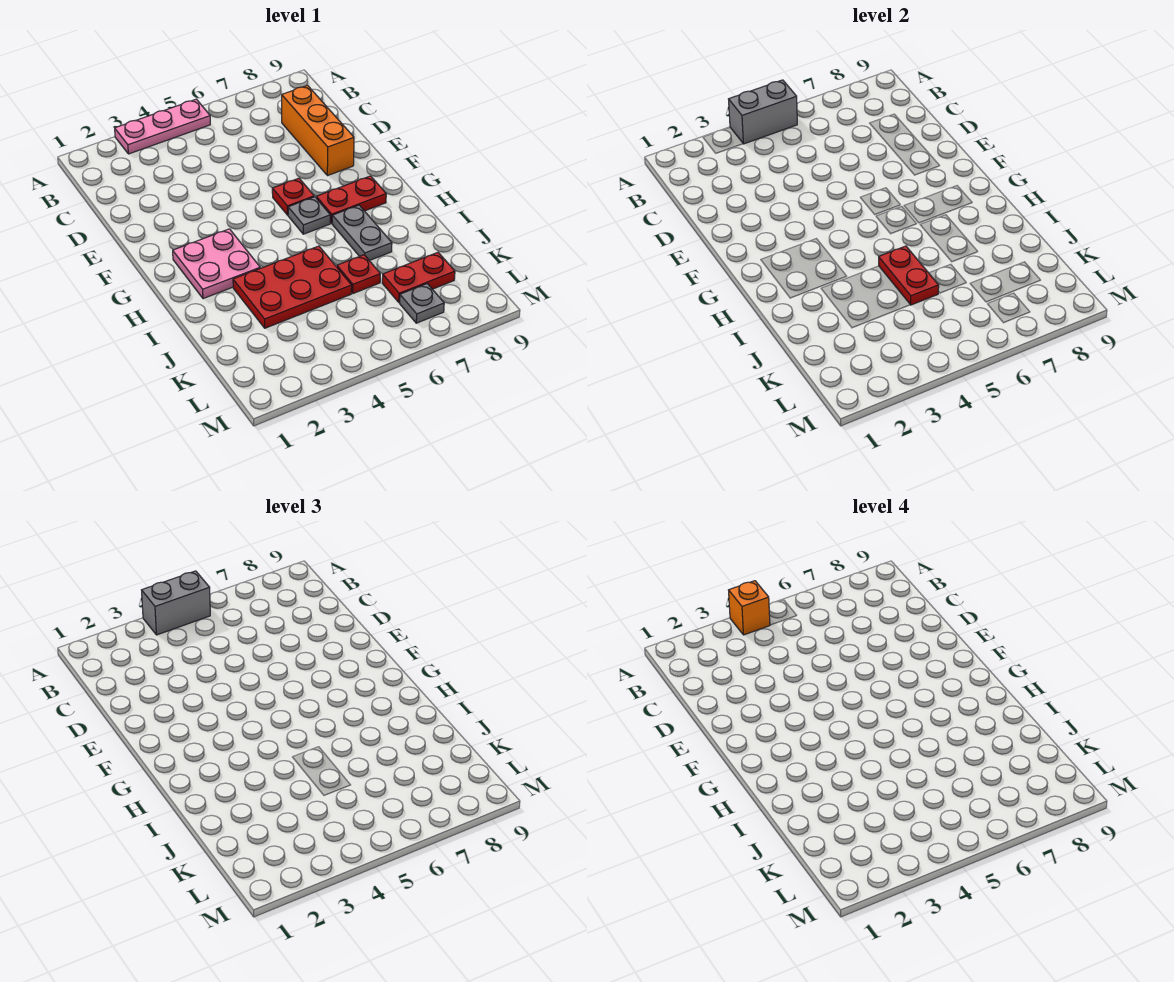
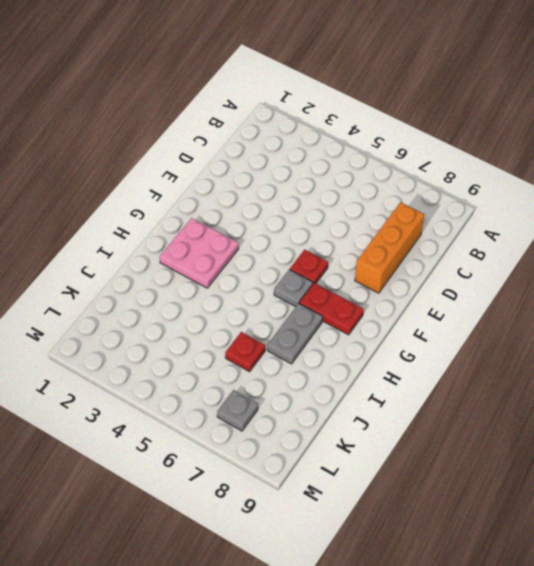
none -> pink 1x3 plate [115,99,210,154]
none -> red 2x3 plate [233,246,352,328]
none -> red 1x2 plate [382,252,455,302]

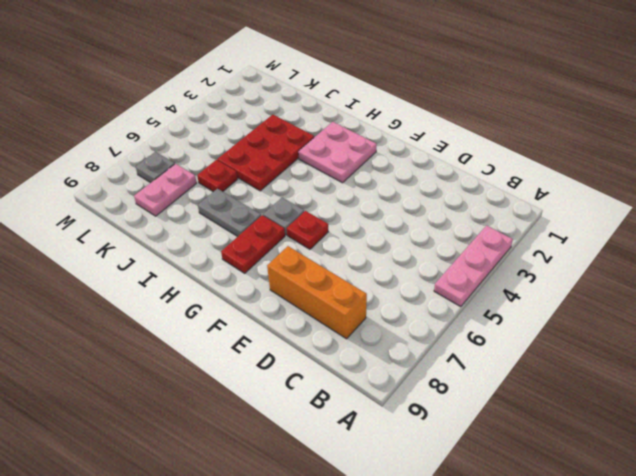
pink 1x2 plate [134,164,197,216] -> red 1x2 plate [382,252,455,302]
none -> grey 1x2 brick [729,80,797,144]
none -> red 1x2 plate [879,246,939,305]
none -> grey 1x2 brick [142,571,210,635]

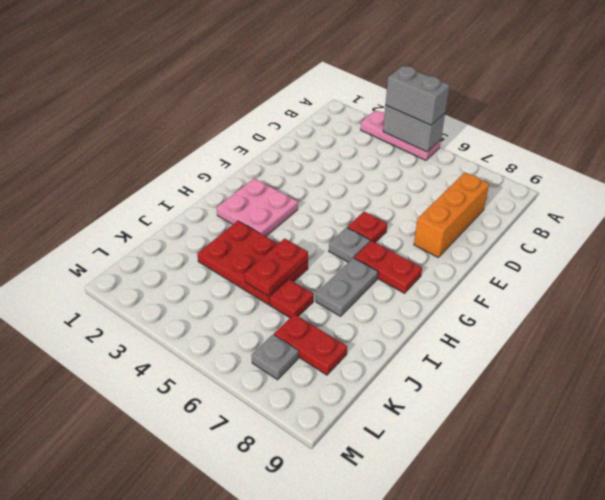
none -> orange 1x1 brick [729,581,770,635]

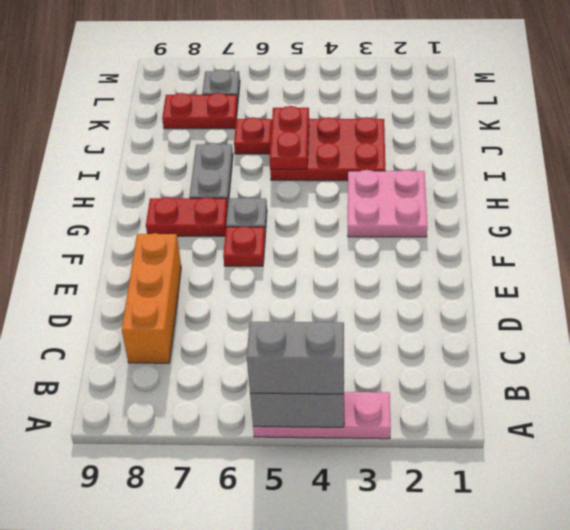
none -> orange 1x1 brick [729,581,770,635]

